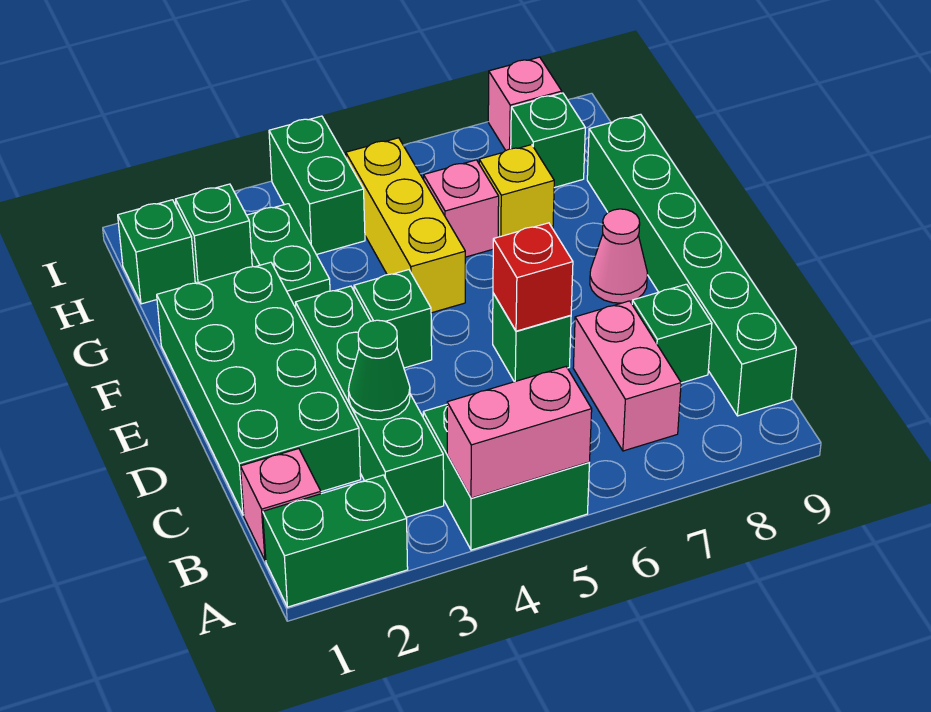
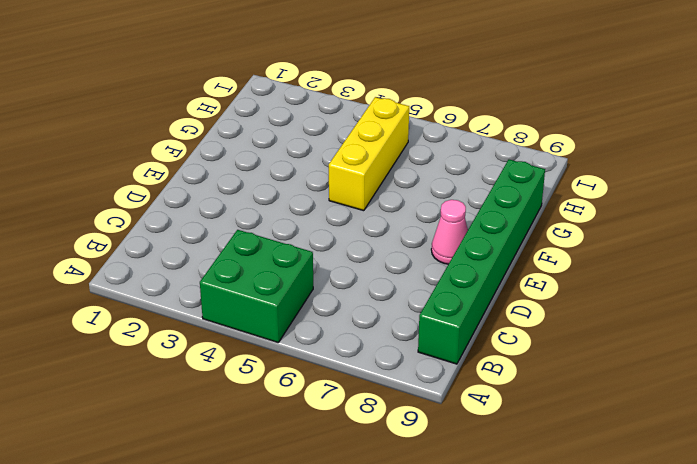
none -> green 1x2 brick [263,475,408,607]
none -> pink 1x1 brick [240,449,321,560]
none -> green 1x4 brick [296,286,444,517]

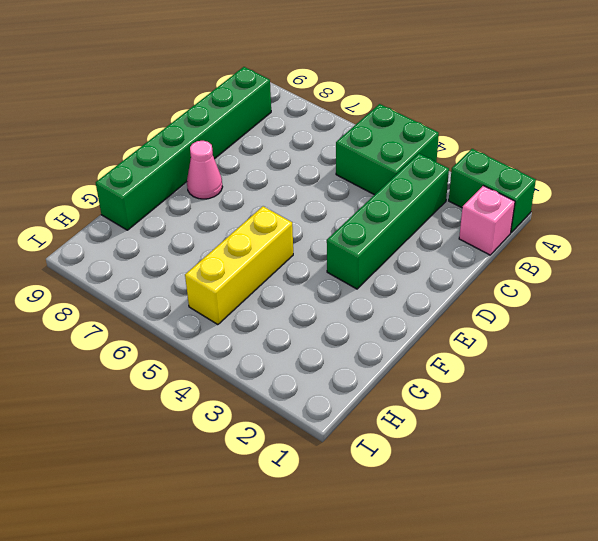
none -> pink 1x2 brick [573,301,681,451]
none -> green 2x4 brick [157,262,361,515]
none -> green 1x1 brick [632,284,712,383]

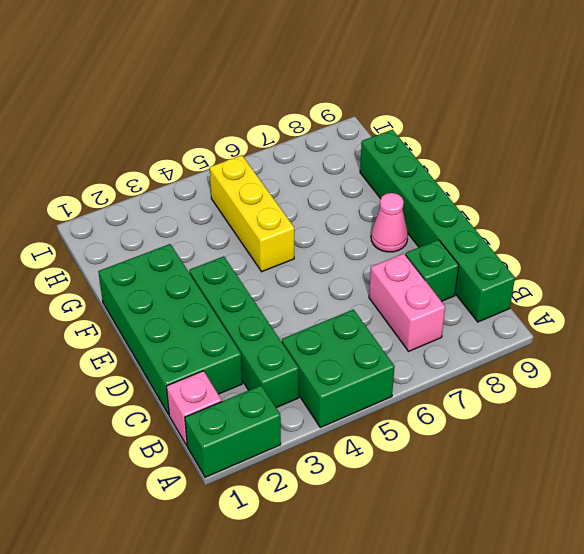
none -> green 1x1 brick [493,293,571,382]
none -> green 1x1 brick [354,270,432,368]
none -> green 1x2 plate [247,204,330,306]

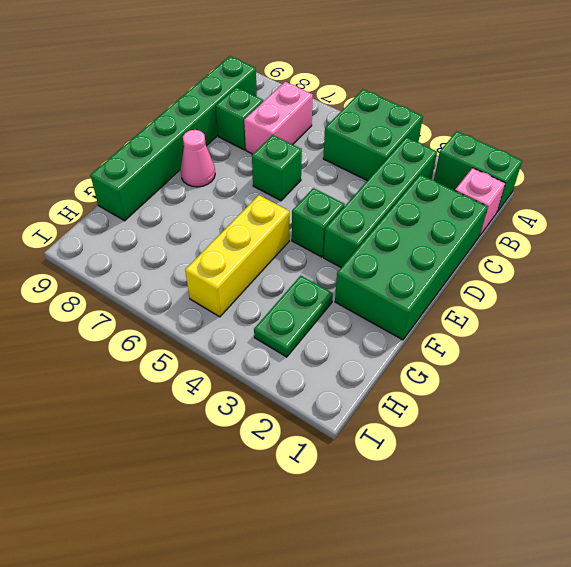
none -> pink 1x1 brick [424,160,499,257]
none -> yellow 1x1 brick [479,145,554,237]
none -> green 1x1 brick [118,200,195,304]

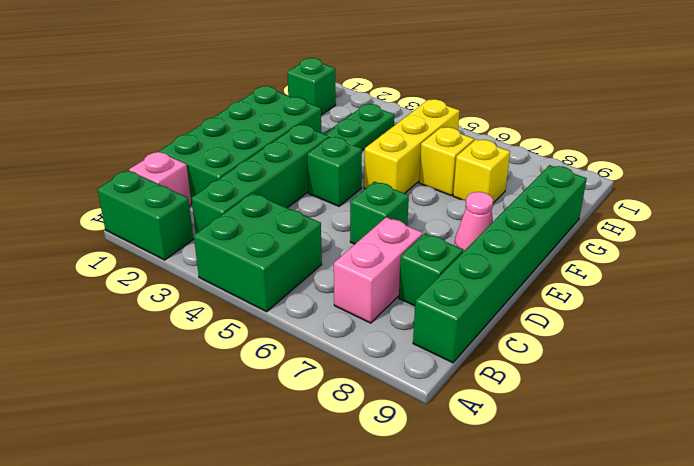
yellow 1x1 brick [419,127,474,195] -> pink 1x1 brick [424,160,499,257]
none -> green 1x1 brick [176,184,252,283]
none -> green 1x2 brick [269,116,365,255]
none -> green 1x1 brick [511,93,585,188]

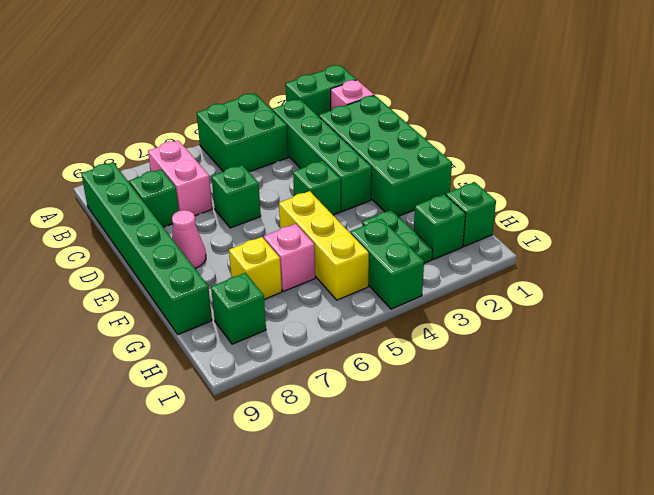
none -> pink 1x1 brick [488,57,562,150]
none -> pink 1x2 brick [447,367,592,498]
none -> green 1x1 cone [348,320,410,420]

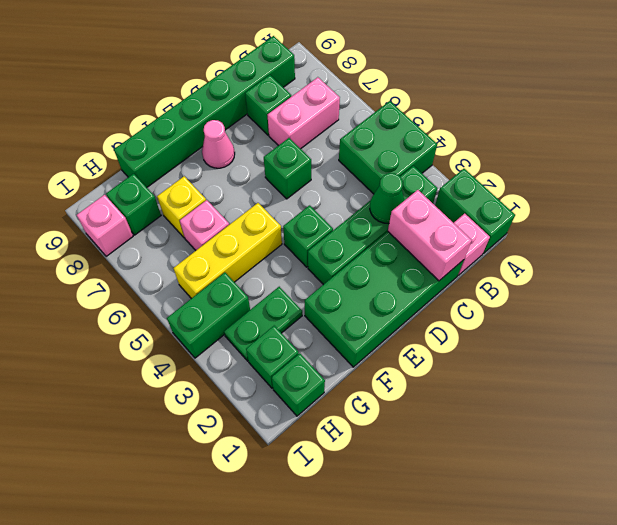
pink 1x2 brick [388,190,472,281] -> pink 1x2 brick moved to [447,367,592,498]
none -> red 1x1 brick [493,223,573,331]

